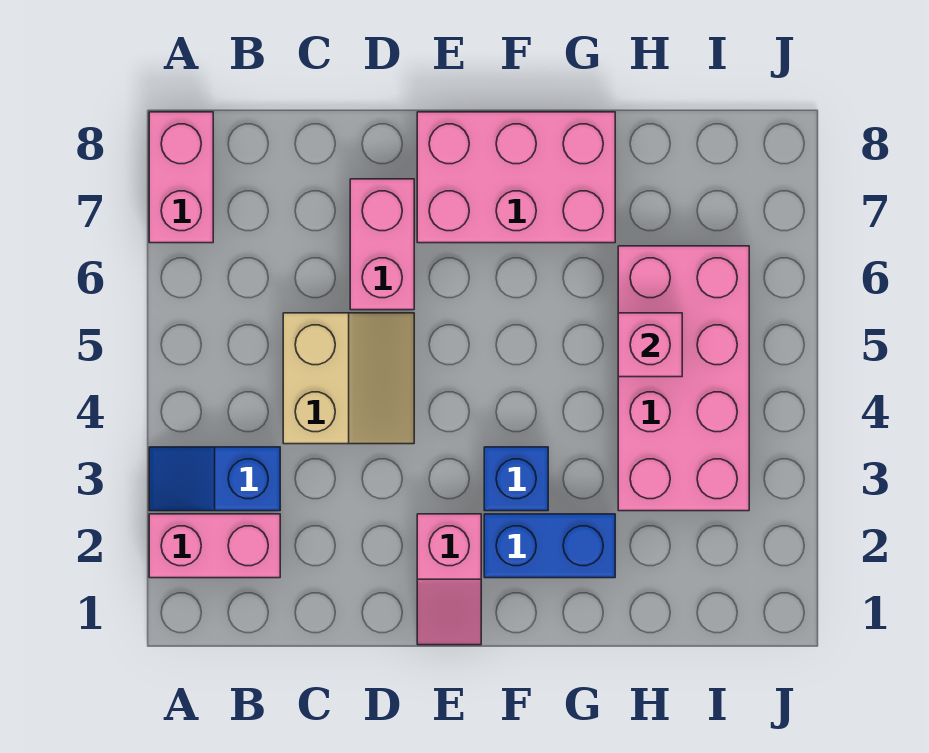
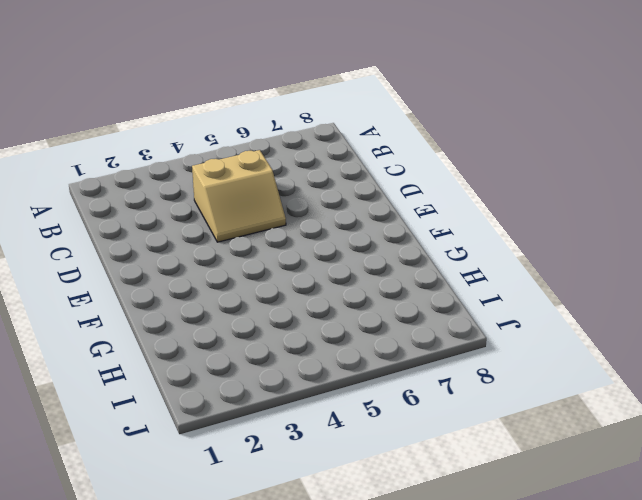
none -> pink 1x2 brick [149,514,280,578]
none -> blue 1x2 slope [149,447,280,511]

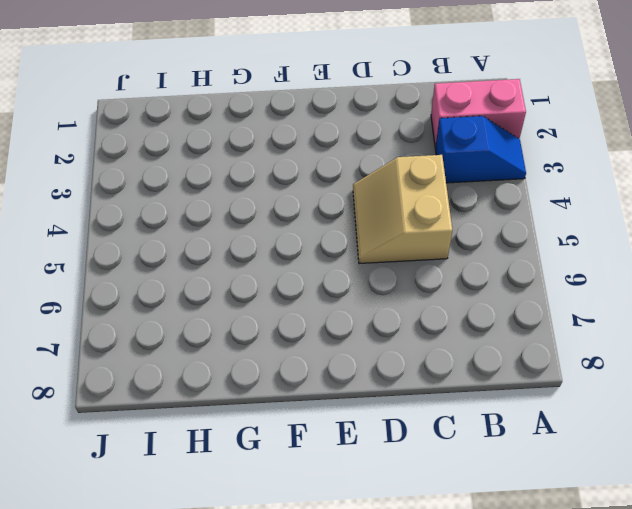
none -> pink 1x2 brick [149,112,213,243]
none -> pink 1x2 brick [350,179,414,310]

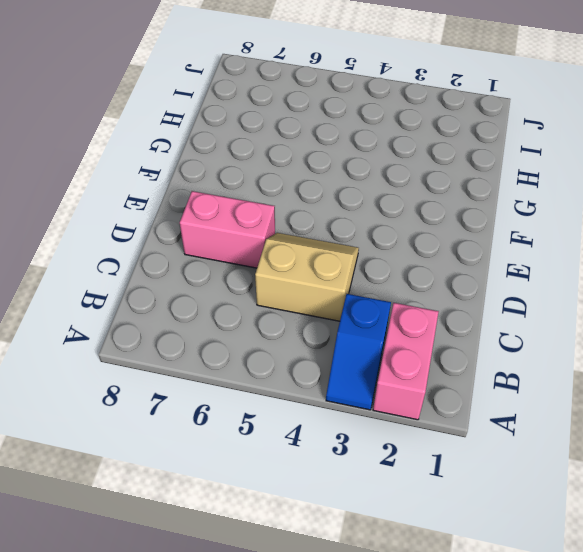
none -> pink 1x2 brick [149,112,213,243]
none -> pink 1x2 slope [417,514,481,645]

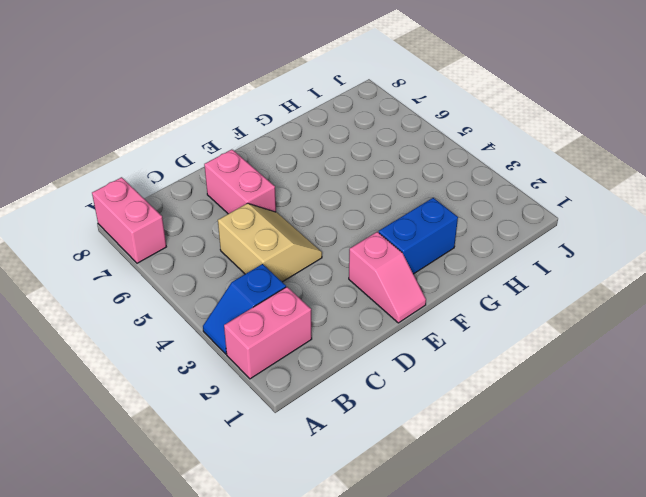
none -> pink 2x3 brick [417,112,615,243]
none -> blue 1x1 brick [484,447,548,511]

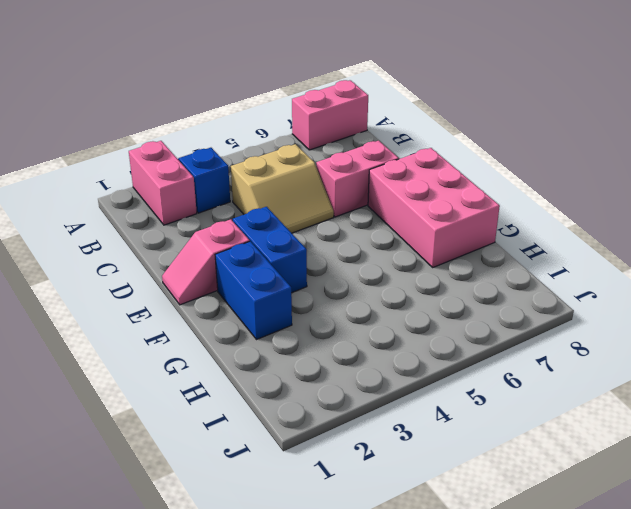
blue 1x2 brick [233,207,307,293] -> blue 1x1 brick [484,447,548,511]
none -> pink 2x4 brick [618,246,749,511]
none -> pink 1x1 brick [618,313,682,377]

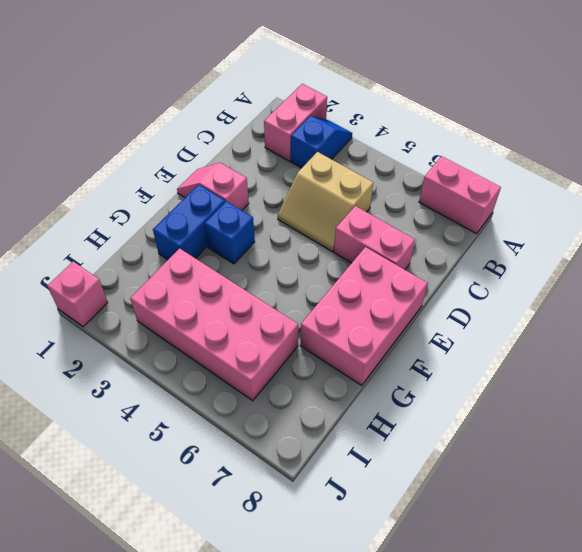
pink 1x1 brick [47,262,108,327] -> pink 1x1 brick moved to [618,313,682,377]

